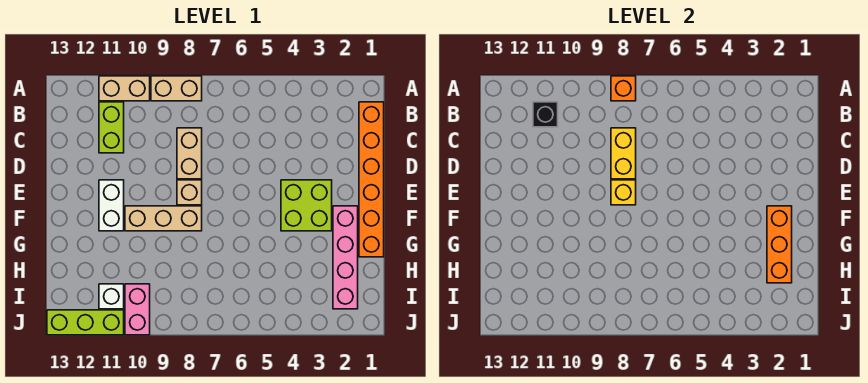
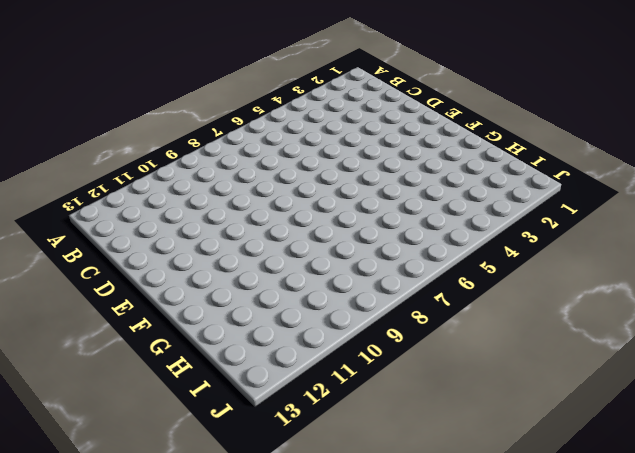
none -> tan 1x2 brick [151,76,202,101]
none -> tan 1x2 brick [99,76,150,101]
none -> orange 1x6 brick [359,102,384,257]

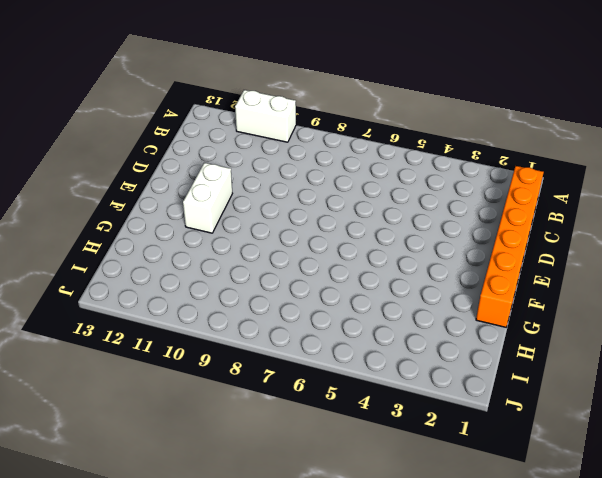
white 1x2 brick [235,90,296,142] -> tan 1x2 brick [99,76,150,101]
none -> tan 1x2 brick [151,76,202,101]
none -> lime 1x2 brick [99,102,124,153]
none -> tan 1x2 brick [177,128,202,179]

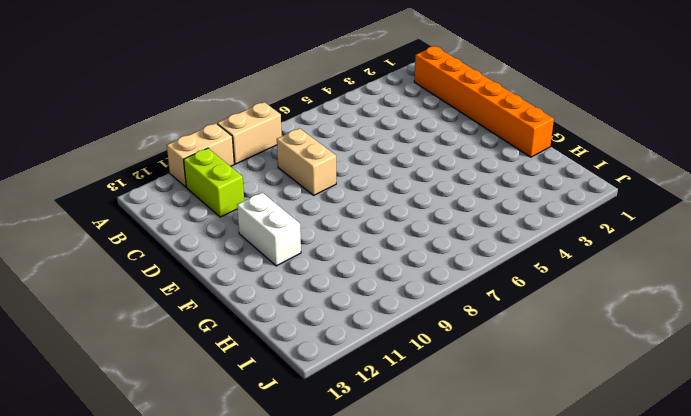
none -> lime 2x2 brick [281,180,332,231]
none -> tan 1x1 brick [177,180,202,205]
none -> pink 1x4 brick [333,206,358,309]

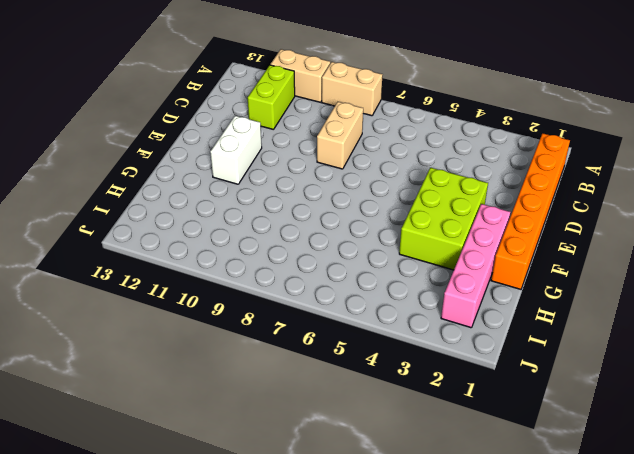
lime 2x3 brick [399,168,488,270] -> lime 2x2 brick [281,180,332,231]
none -> tan 1x1 brick [177,180,202,205]
none -> tan 1x3 brick [125,206,202,231]
none -> pink 1x2 brick [125,284,150,335]

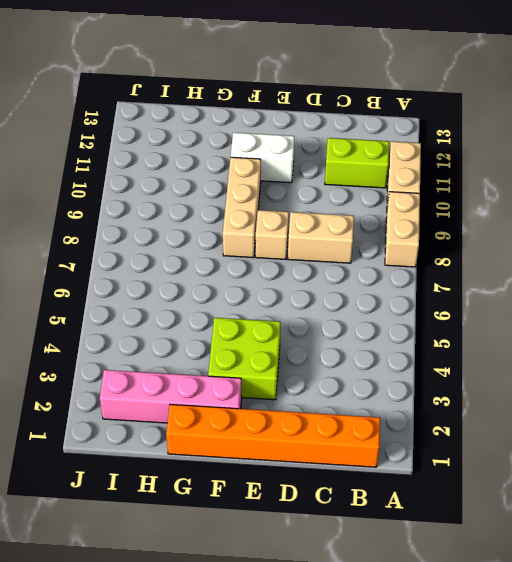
none -> pink 1x2 brick [125,284,150,335]
none -> white 1x1 brick [99,284,124,309]
none -> lime 1x3 brick [47,310,124,335]

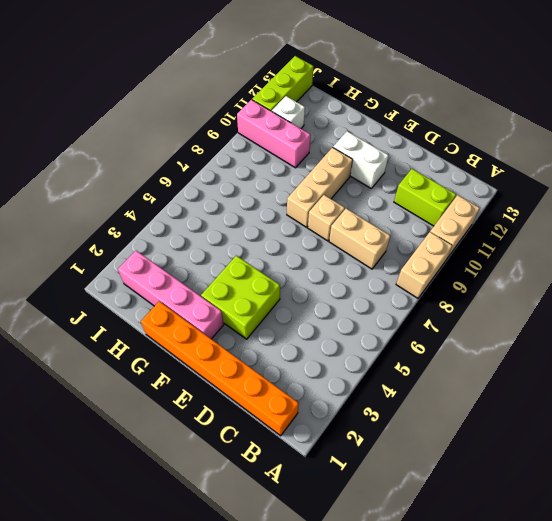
pink 1x3 brick [237,100,311,168] -> pink 1x2 brick [125,284,150,335]
none -> orange 1x1 brick [611,76,636,101]
none -> black 1x1 brick [533,102,558,127]
none -> yellow 1x2 brick [611,128,636,179]

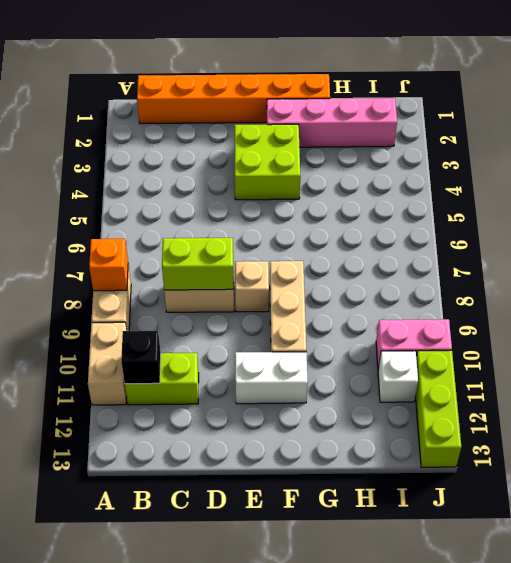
lime 1x2 brick [162,238,233,290] -> yellow 1x2 brick [611,128,636,179]
none -> yellow 1x1 brick [611,180,636,205]
none -> orange 1x3 brick [767,206,792,283]

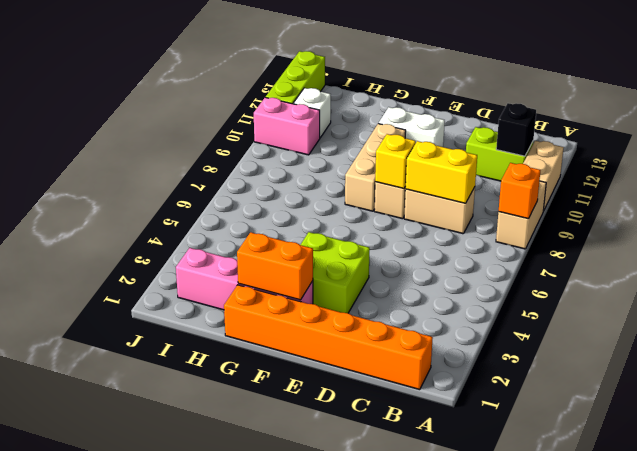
orange 1x2 brick [237,232,313,300] -> orange 1x3 brick [767,206,792,283]

